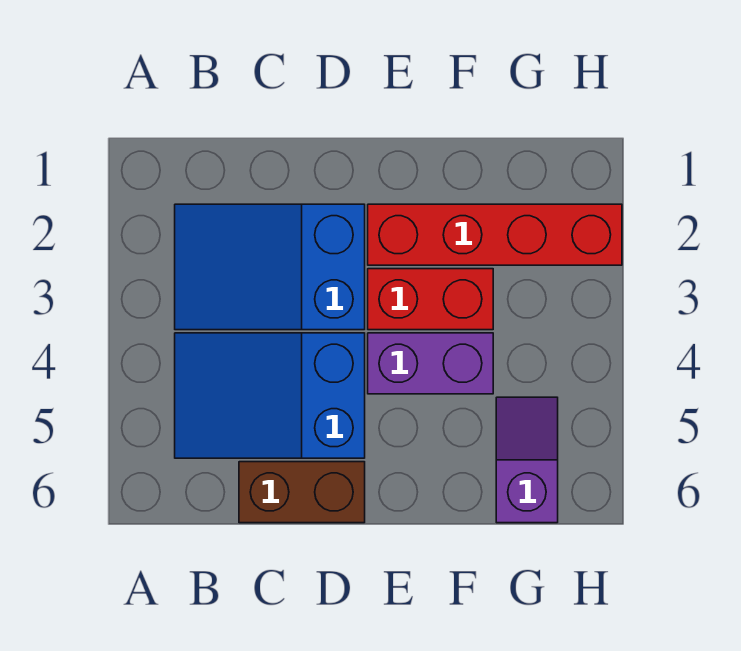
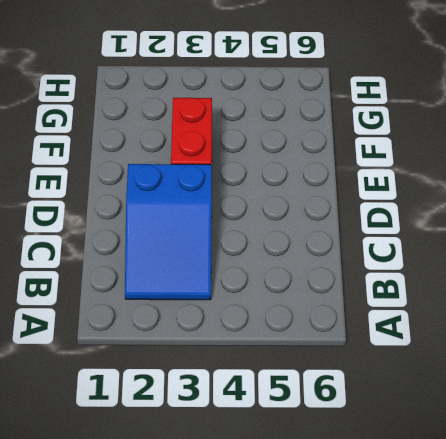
none -> blue 2x3 slope [175,333,365,458]
none -> brown 1x2 brick [239,462,365,523]

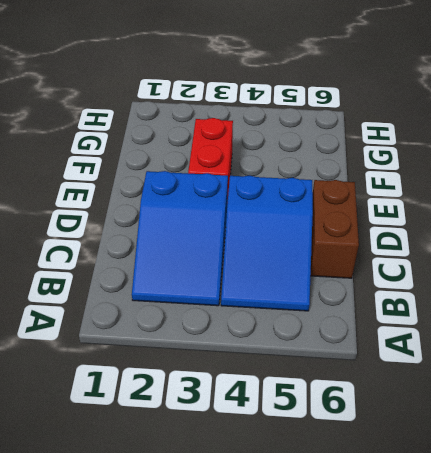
none -> red 1x4 brick [368,204,622,265]
none -> purple 1x2 brick [368,333,493,394]

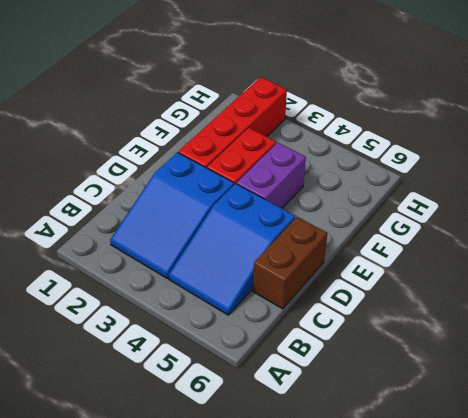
none -> purple 1x2 slope [496,397,558,523]

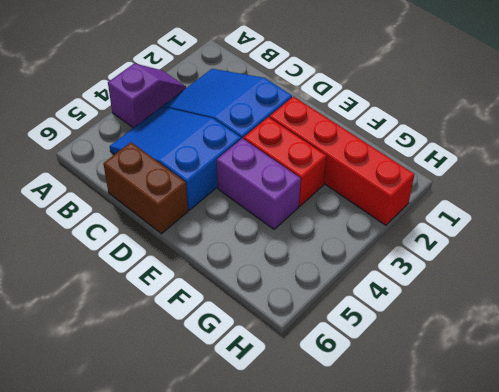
purple 1x2 slope [108,64,186,128] -> purple 1x2 slope moved to [496,397,558,523]

